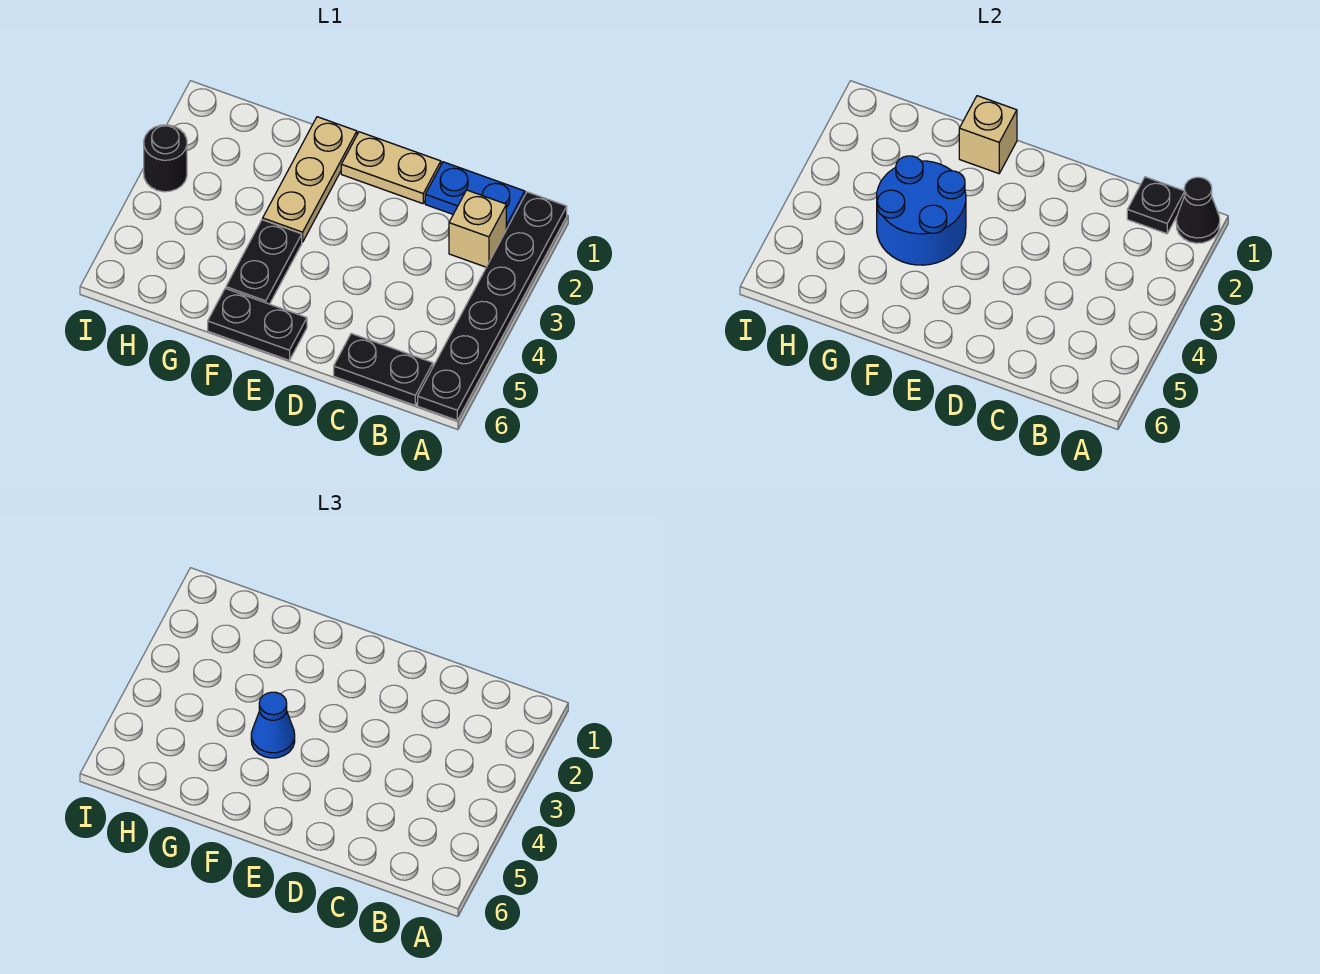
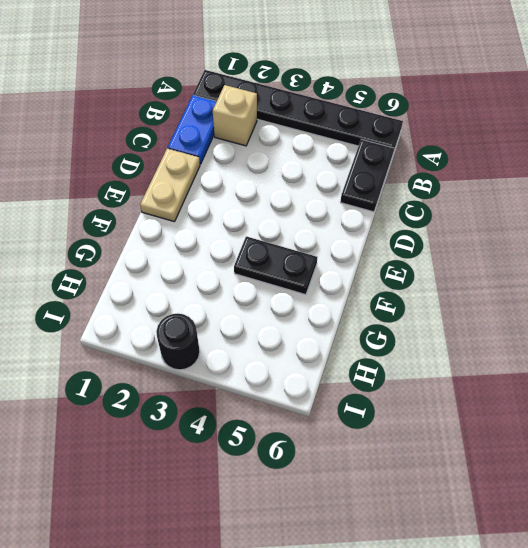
none -> black 1x2 plate [208,288,307,360]
none -> tan 1x3 plate [263,117,357,242]
none -> black 1x1 cone [1176,177,1220,243]

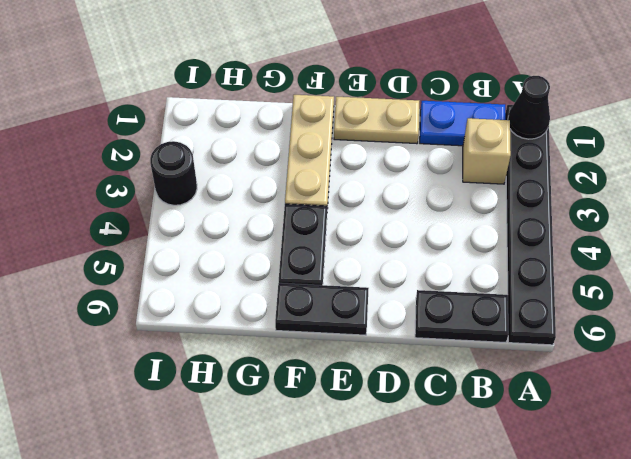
none -> black 1x1 plate [1127,177,1185,234]
none -> tan 1x1 brick [959,96,1017,174]
none -> blue 2x2 round brick [877,156,966,265]

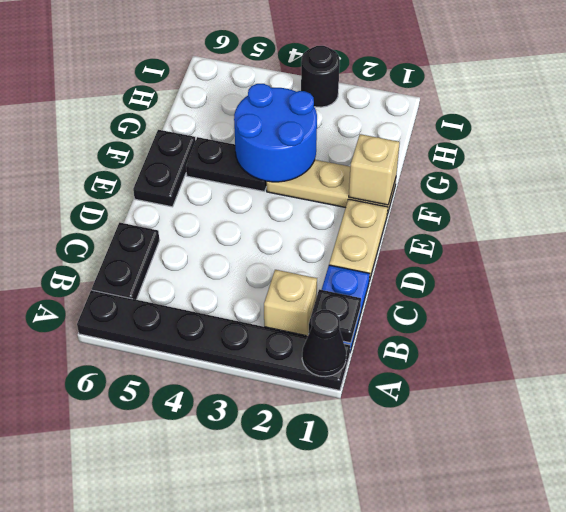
none -> blue 1x1 cone [251,692,295,758]

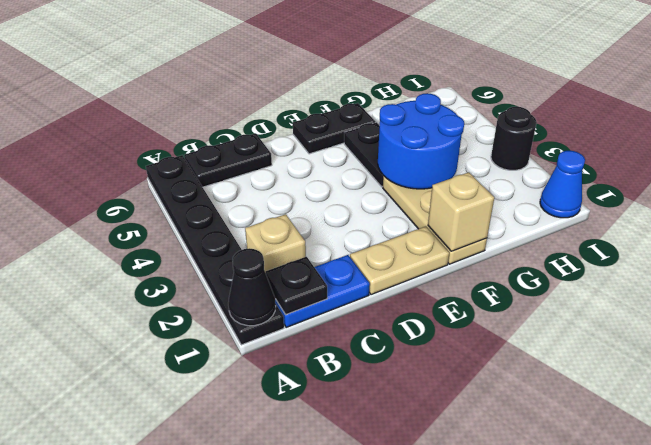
blue 1x1 cone [540,151,585,218] -> blue 1x1 cone moved to [251,692,295,758]

